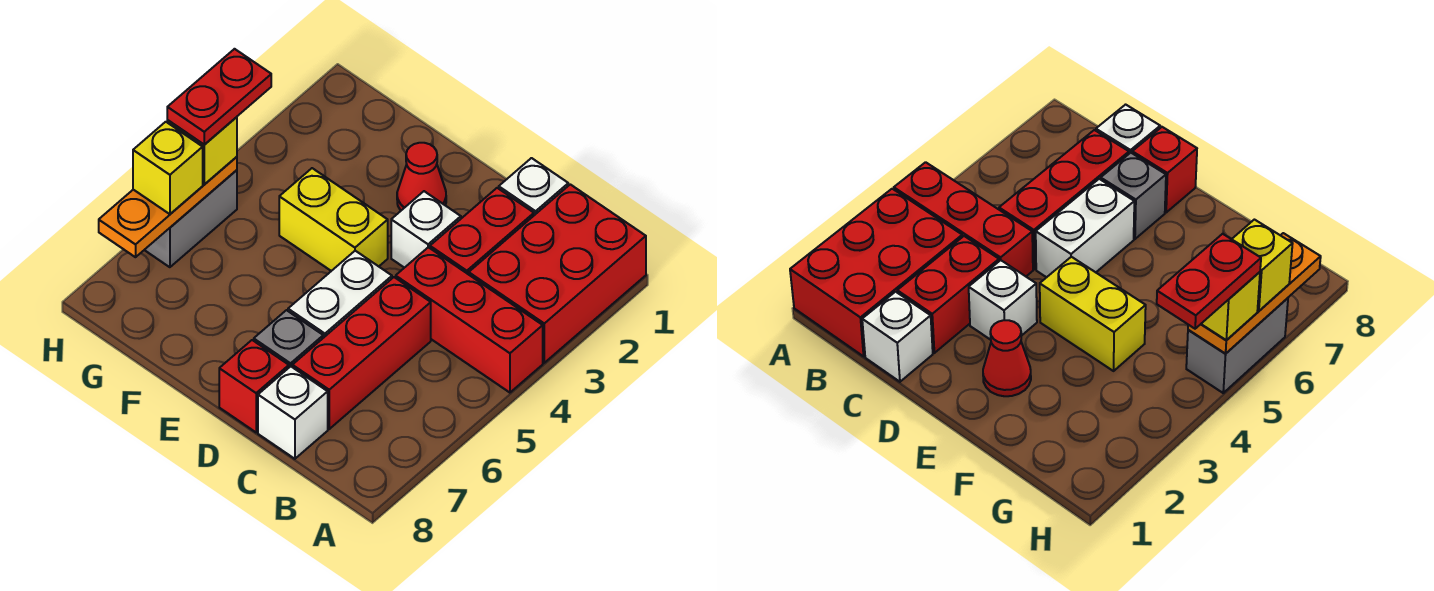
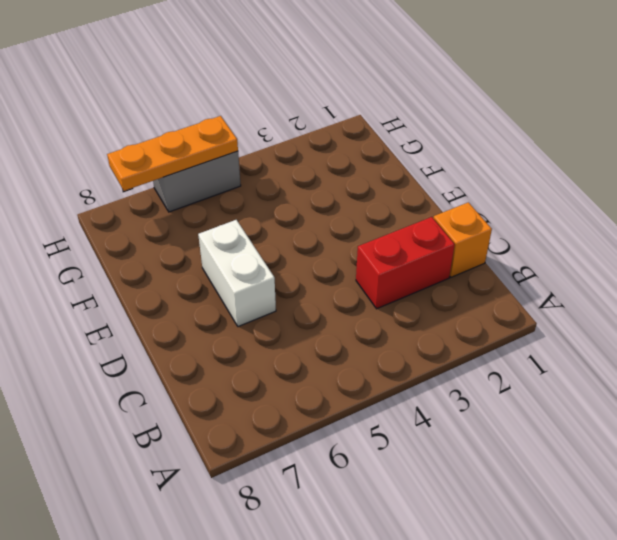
orange 1x1 brick [433,202,492,277] -> white 1x1 brick [499,158,568,215]
white 1x2 brick [198,220,276,327] -> white 1x2 brick turned to [288,251,392,338]
none -> red 2x3 brick [469,184,646,363]
none -> red 1x3 brick [396,247,543,393]
none -> red 1x3 brick [292,277,431,429]

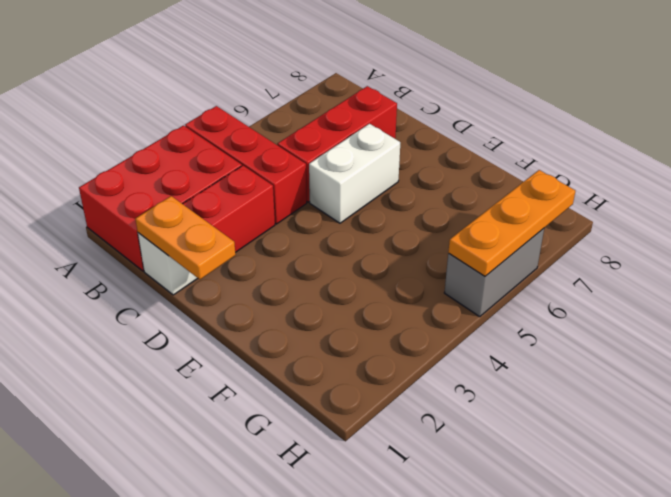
orange 1x2 plate [135,196,235,279] -> none
none -> white 1x1 brick [258,366,328,459]
none -> white 1x1 brick [391,191,461,268]
none -> grey 1x1 brick [254,310,323,367]

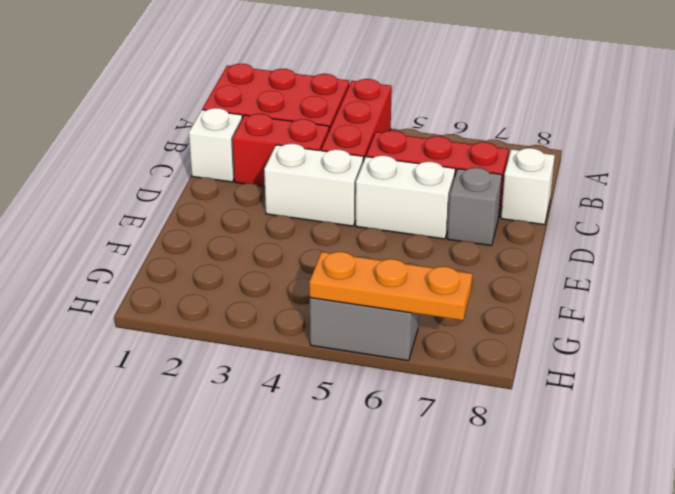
white 1x2 brick [264,144,364,226] -> white 1x1 brick [391,191,461,268]
none -> red 1x1 brick [219,340,289,432]
none -> red 1x1 cone [397,143,446,211]
none -> yellow 1x2 brick [279,168,388,271]

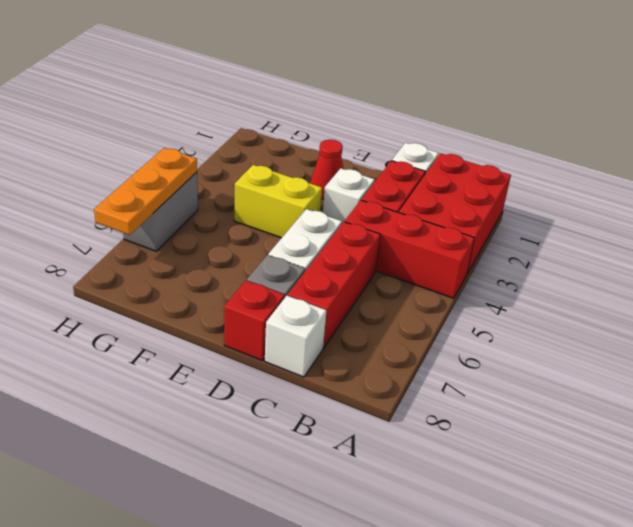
none -> yellow 1x1 brick [167,117,237,185]
none -> yellow 1x1 brick [133,122,203,214]
none -> red 1x2 plate [167,49,271,145]

